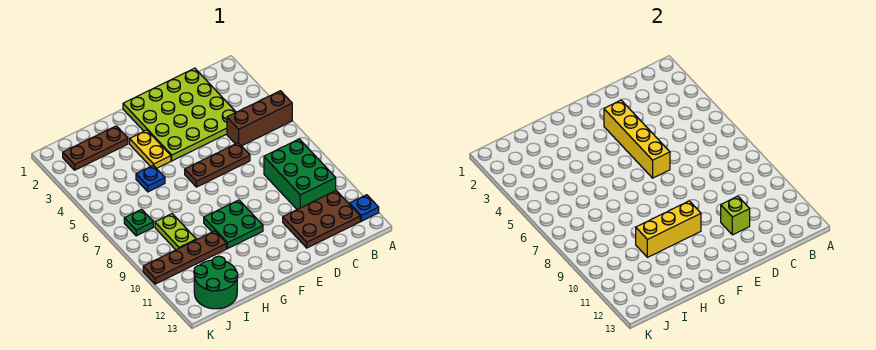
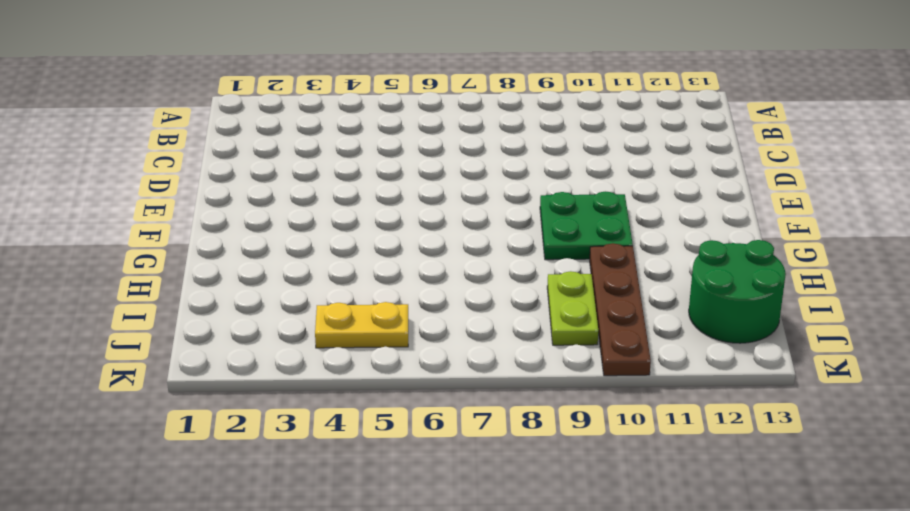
lime 1x2 plate [547,271,598,345] -> lime 1x2 plate turned to [155,214,196,250]
yellow 1x2 plate [315,302,408,348] -> yellow 1x2 plate moved to [130,130,171,168]
none -> brown 1x3 brick [227,91,292,146]
none -> blue 1x1 plate [350,195,379,221]
none -> green 2x3 brick [264,139,336,209]

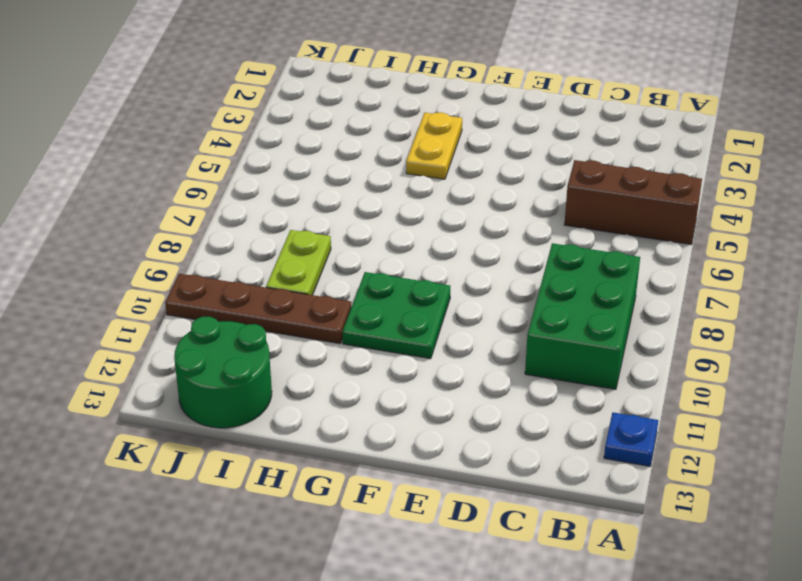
none -> brown 2x3 plate [283,191,360,248]
none -> lime 4x4 plate [123,68,236,161]
none -> brown 1x3 plate [185,143,250,187]

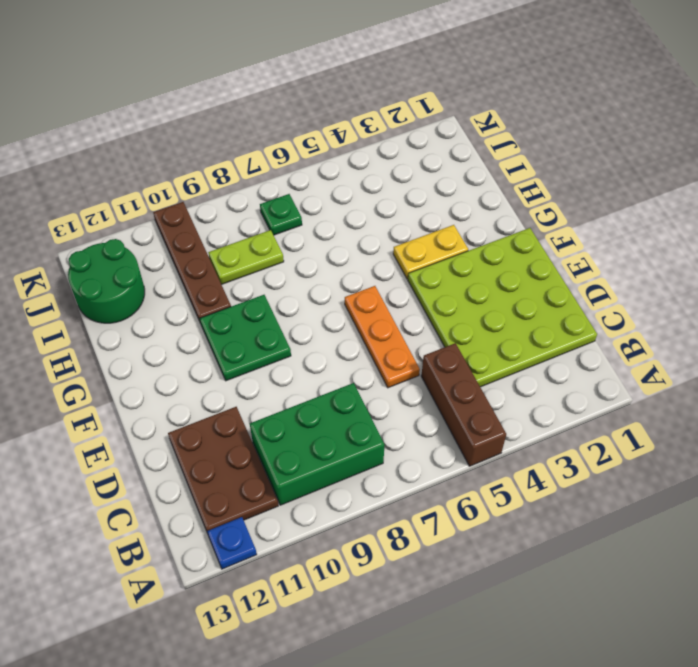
orange 1x3 plate [345,286,420,388] -> brown 1x3 plate [185,143,250,187]
none -> brown 1x3 plate [63,126,128,170]
none -> blue 1x1 plate [136,165,165,192]
none -> lime 1x1 brick [721,196,750,235]

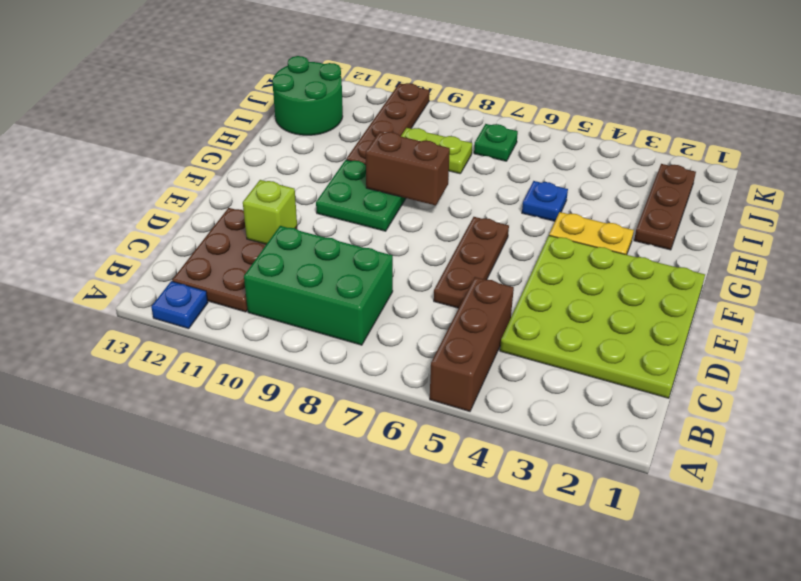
brown 1x2 brick [366,132,450,205] -> none
none -> yellow 1x4 brick [604,100,670,178]
none -> yellow 1x3 brick [636,201,701,257]

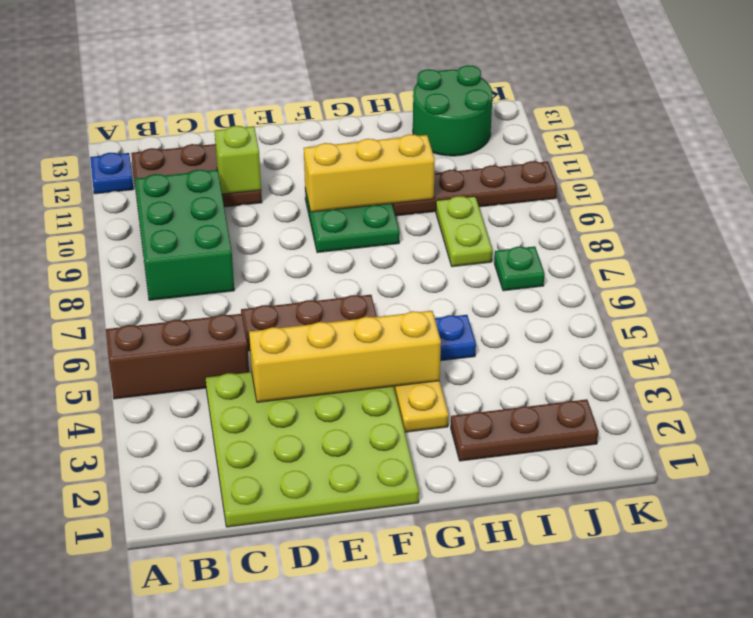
yellow 1x4 brick [249,311,441,402] -> yellow 1x4 brick turned to [604,100,670,178]

